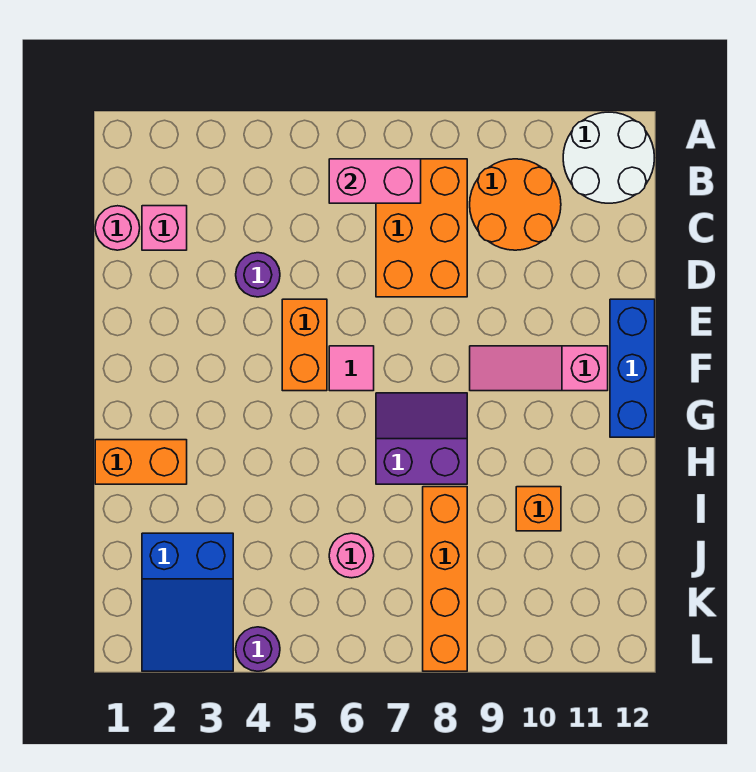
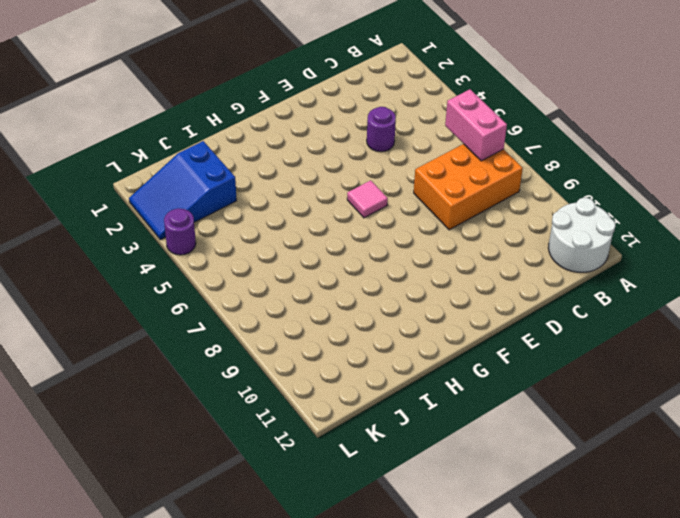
none -> orange 2x2 round brick [470,159,561,250]
none -> pink 1x1 round brick [95,206,140,250]
none -> pink 1x1 brick [142,206,187,250]

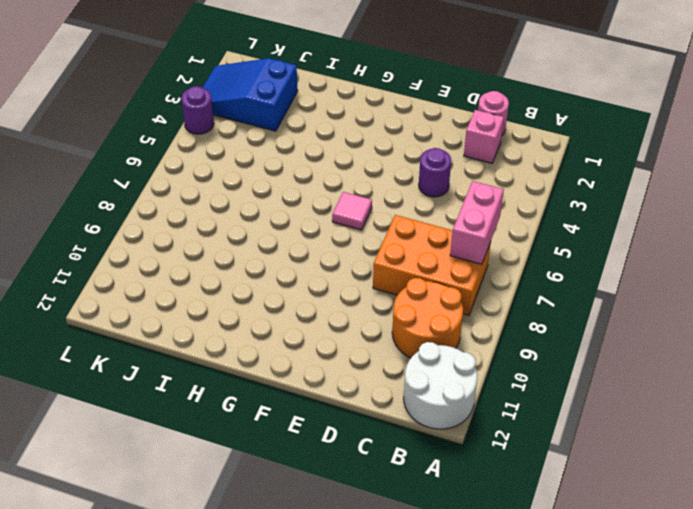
none -> orange 1x2 brick [282,299,327,391]
none -> blue 1x3 brick [610,299,655,437]
none -> pink 1x3 slope [470,346,608,391]

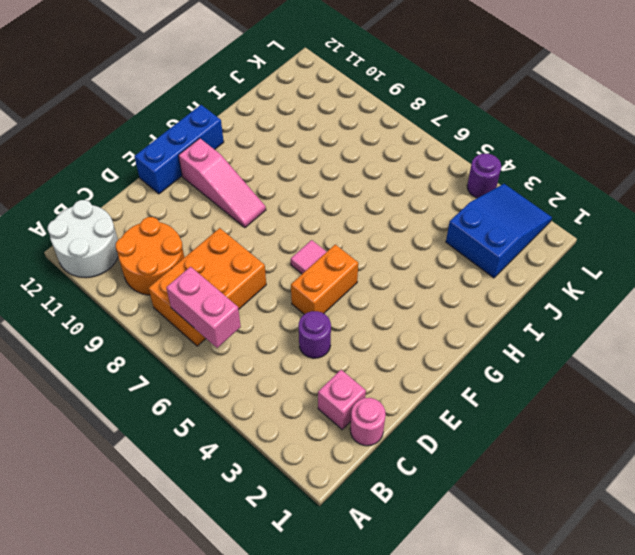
none -> purple 2x2 slope [376,393,467,484]
none -> orange 1x2 brick [95,440,187,484]
none -> orange 1x4 brick [423,487,467,671]

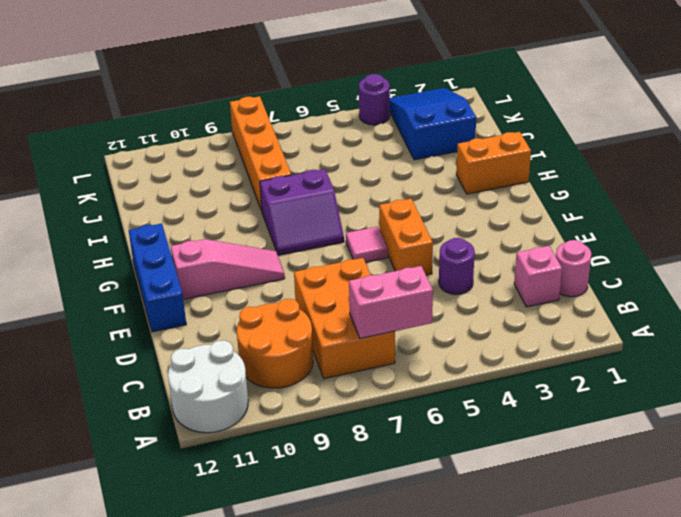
none -> orange 1x1 brick [516,487,561,531]
none -> pink 1x1 round brick [329,533,374,578]

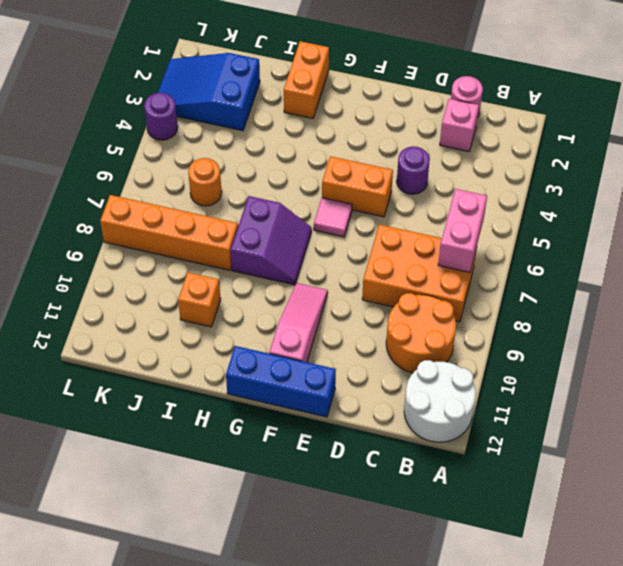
orange 1x1 round brick [188,158,222,206] -> pink 1x1 round brick [329,533,374,578]

